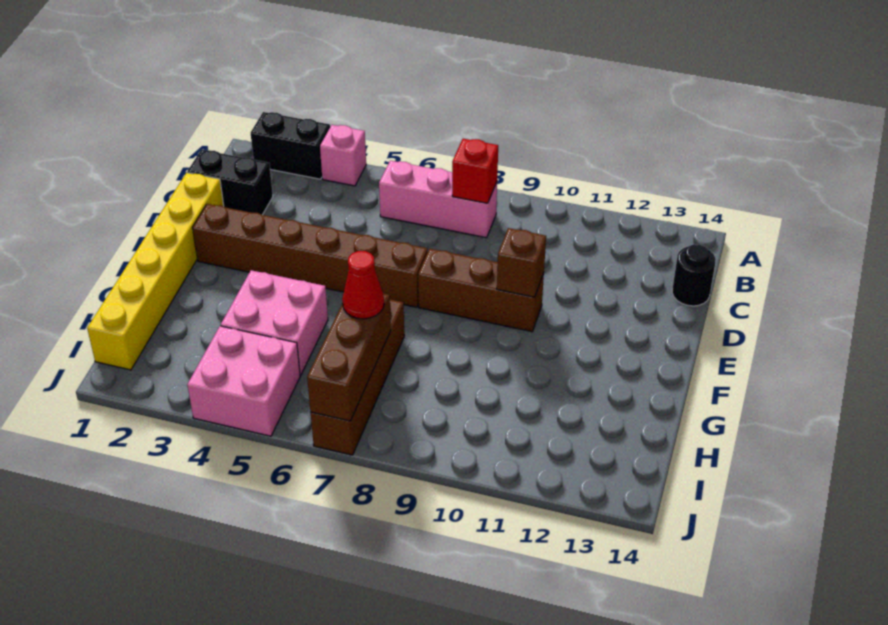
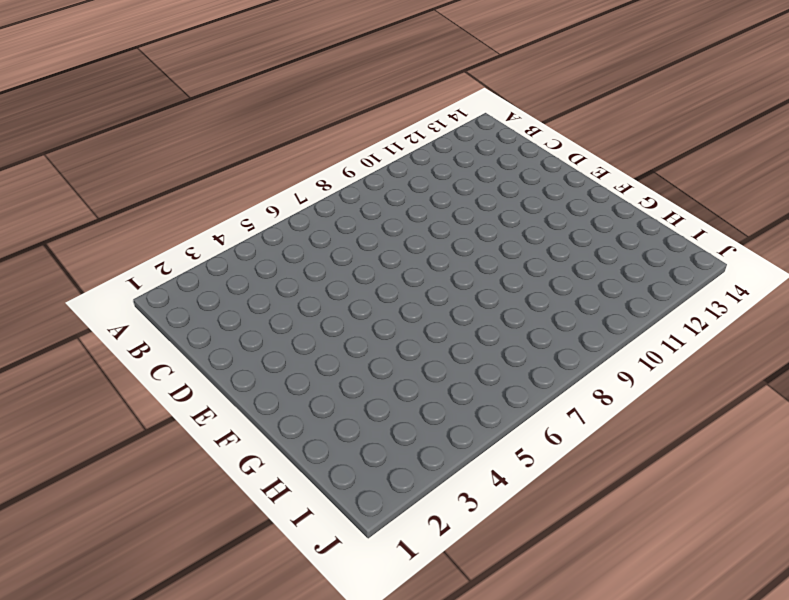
none -> black 1x2 brick [251,112,330,179]
none -> pink 1x1 brick [320,125,366,186]
none -> pink 1x3 brick [379,161,497,238]

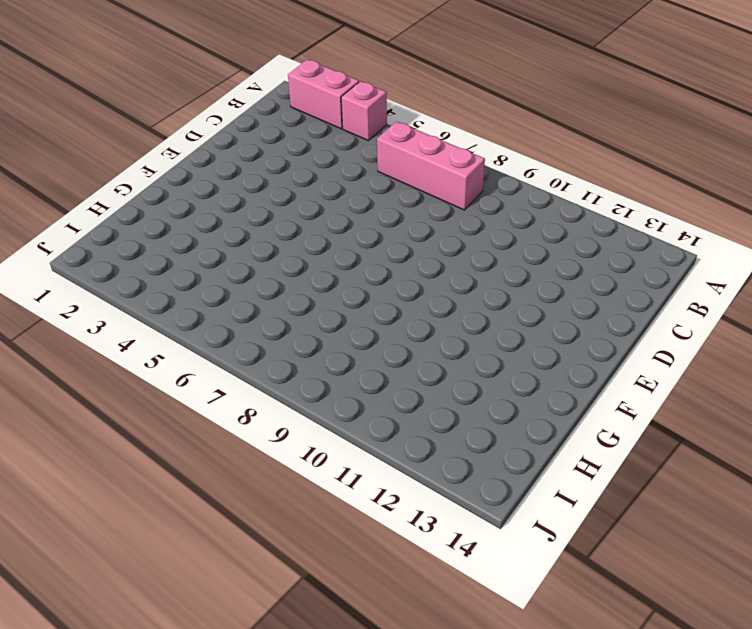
pink 1x2 brick [288,59,359,129] -> black 1x2 brick [251,112,330,179]
none -> black 1x2 brick [187,150,273,215]
none -> black 1x1 round brick [672,244,716,306]
none -> yellow 1x6 brick [87,173,224,370]

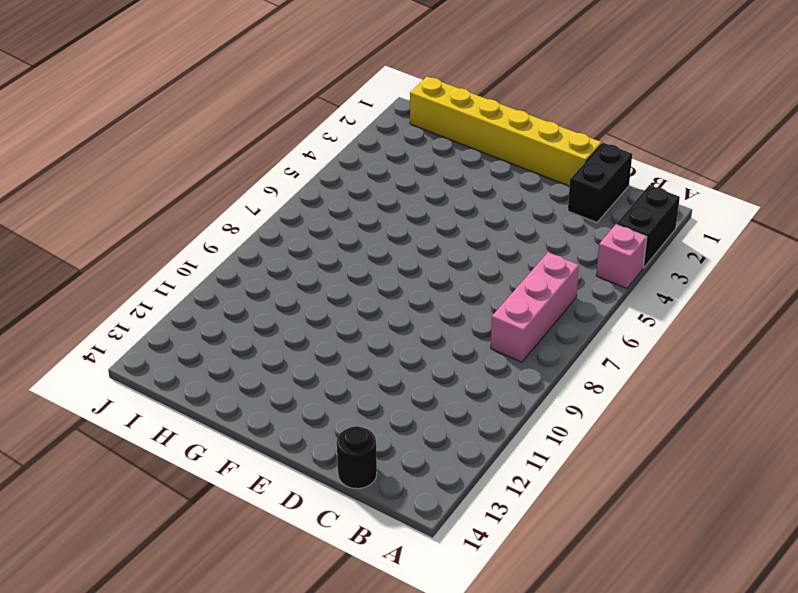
none -> brown 1x6 brick [193,204,428,307]
none -> brown 1x3 brick [418,249,544,331]
none -> pink 2x2 brick [221,270,328,375]

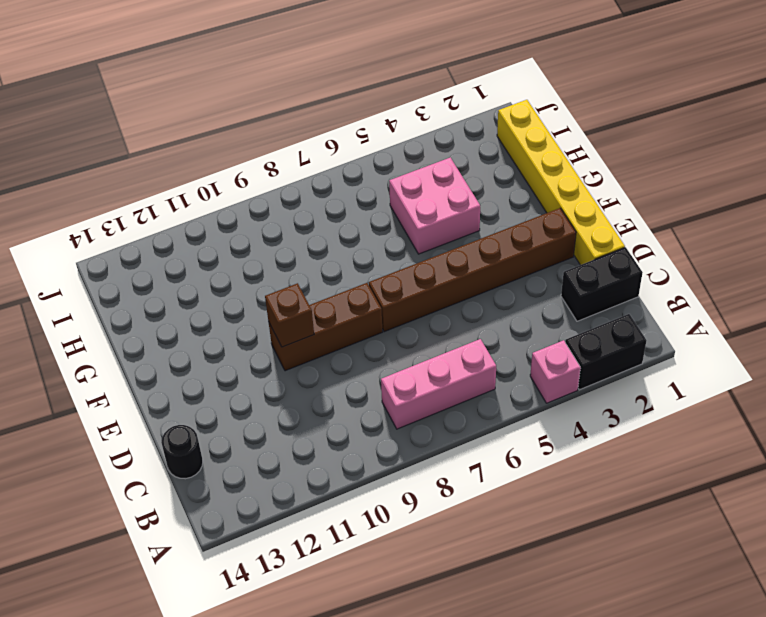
none -> brown 1x4 brick [311,299,404,455]
none -> pink 2x2 brick [187,326,300,436]
none -> red 1x1 brick [452,139,498,203]

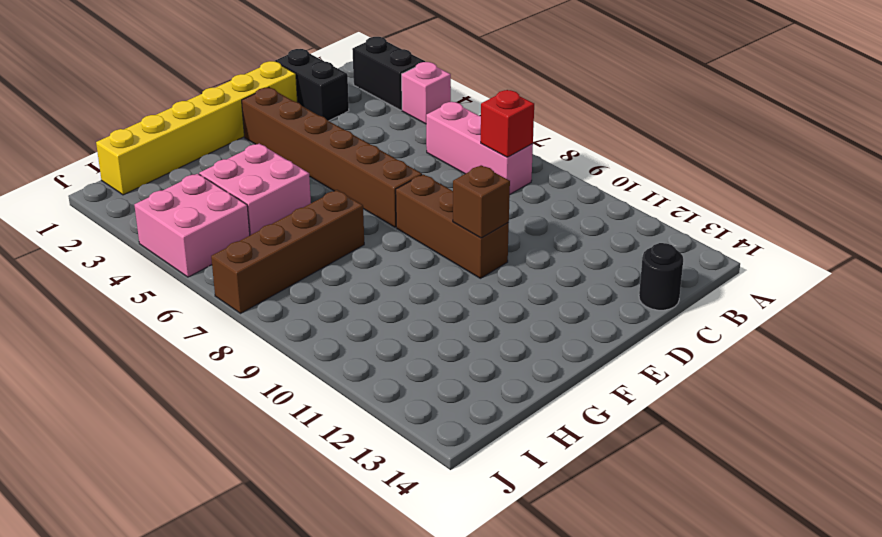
none -> brown 1x3 brick [307,293,391,421]
none -> red 1x1 cone [342,251,384,319]

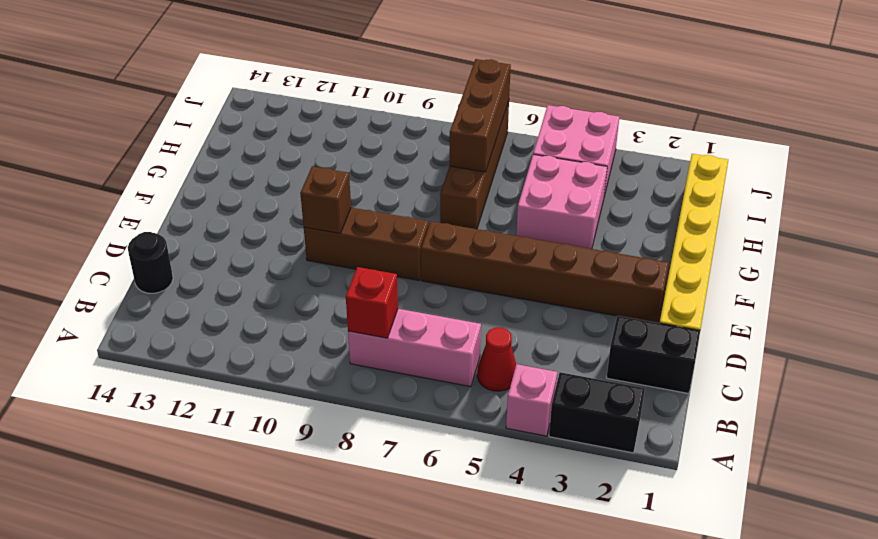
red 1x1 cone [477,327,516,391] -> red 1x1 cone moved to [342,251,384,319]

